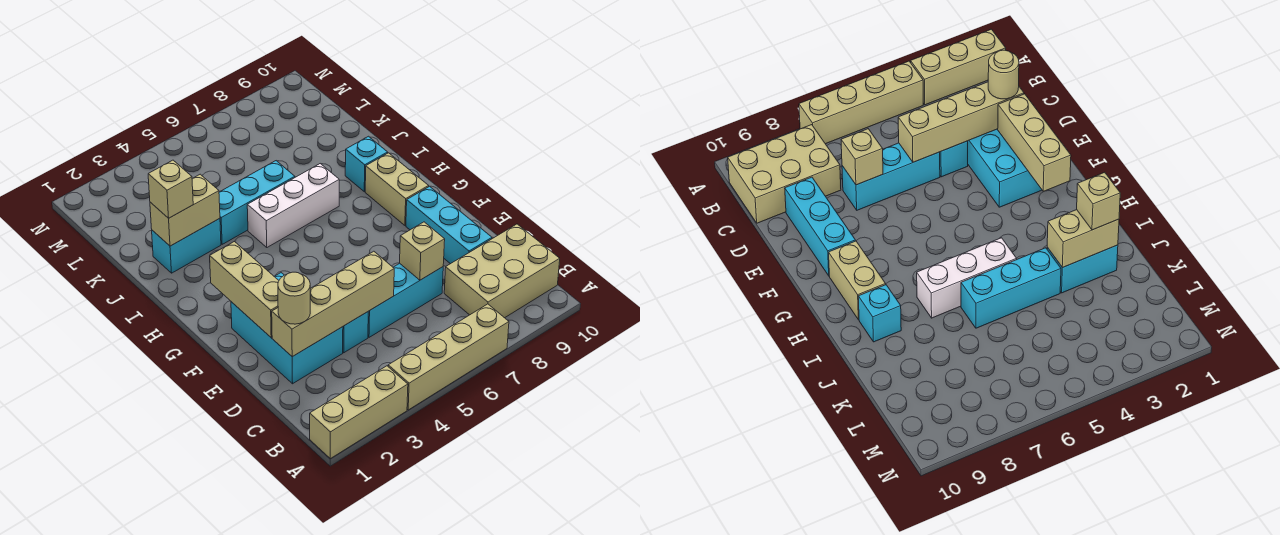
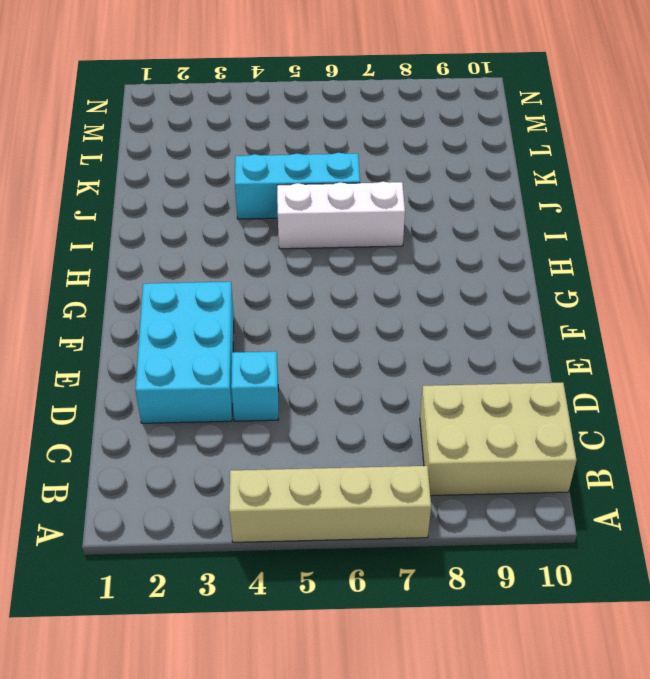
none -> tan 1x3 brick [310,366,408,459]
none -> cyan 1x3 brick [368,263,443,337]
none -> cyan 1x3 brick [406,186,492,264]

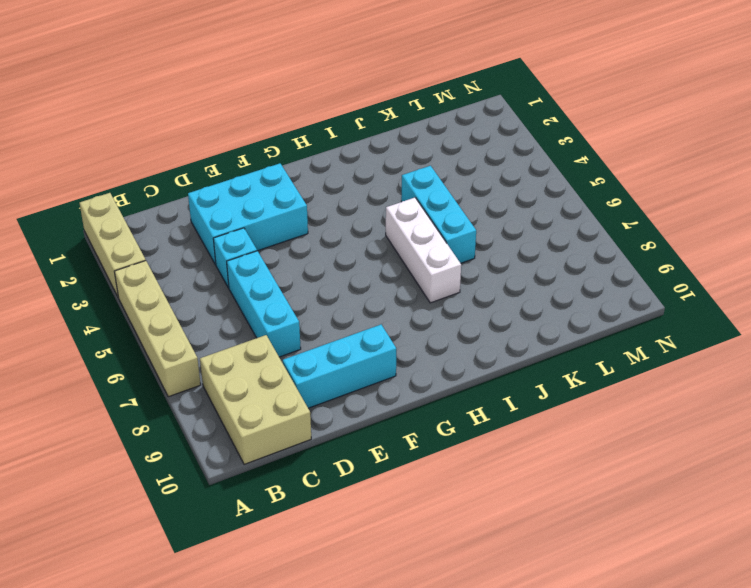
none -> tan 1x2 brick [365,153,429,225]
none -> cyan 1x1 brick [345,136,388,192]
none -> cyan 1x2 brick [152,219,221,273]

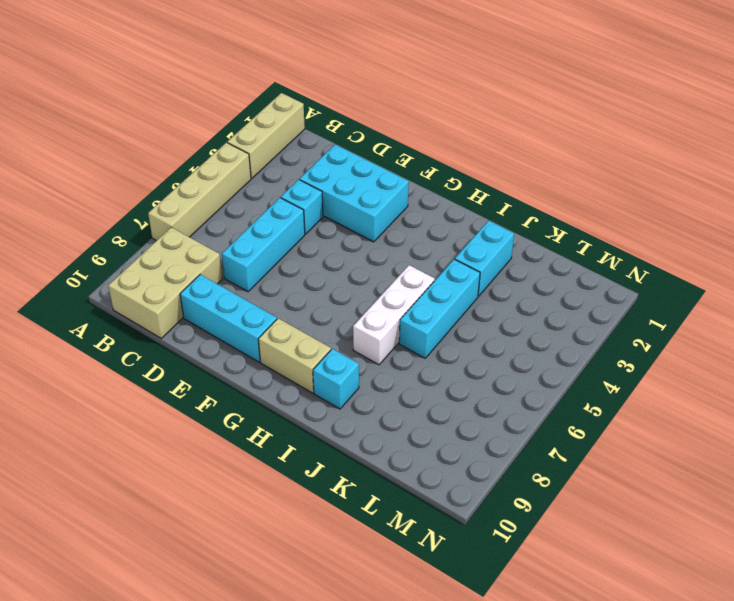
none -> tan 1x4 brick [272,251,394,357]
none -> tan 1x1 brick [400,222,445,280]
none -> tan 1x3 brick [210,242,279,337]

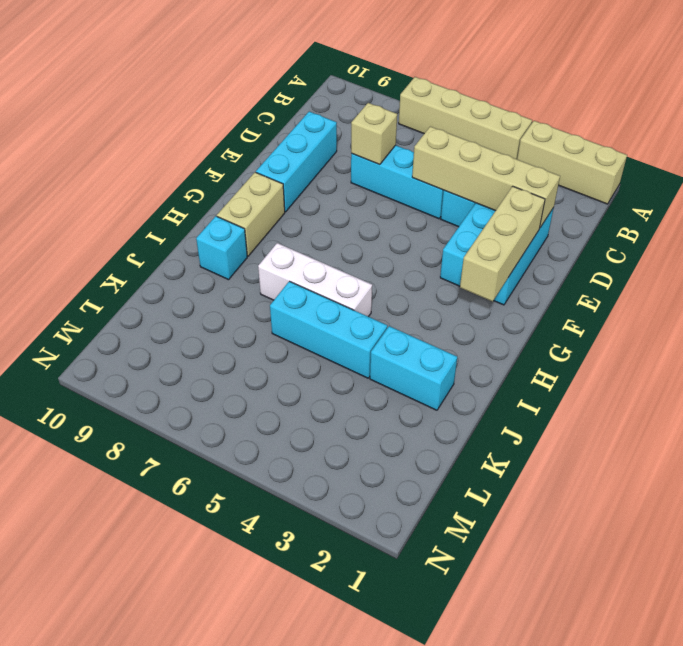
none -> tan 2x3 brick [444,224,560,318]
none -> tan 1x2 brick [150,174,220,246]
none -> tan 1x1 round brick [278,272,310,324]

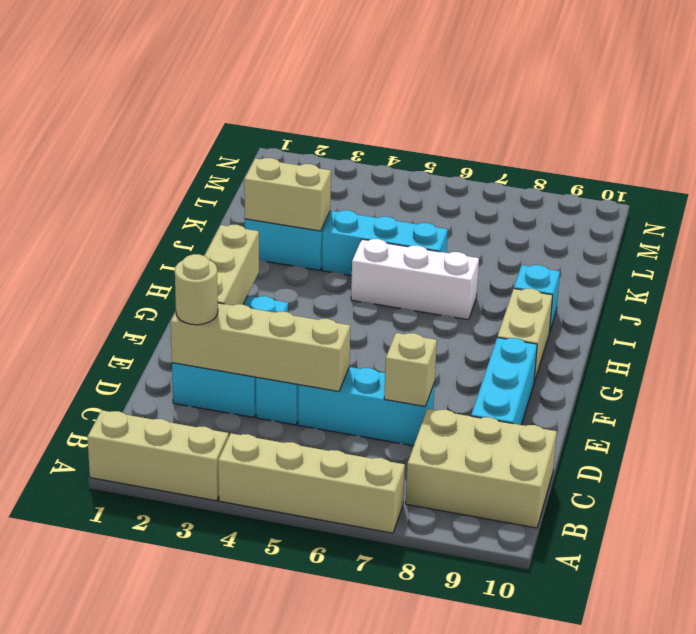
none -> tan 1x1 brick [148,160,193,218]

